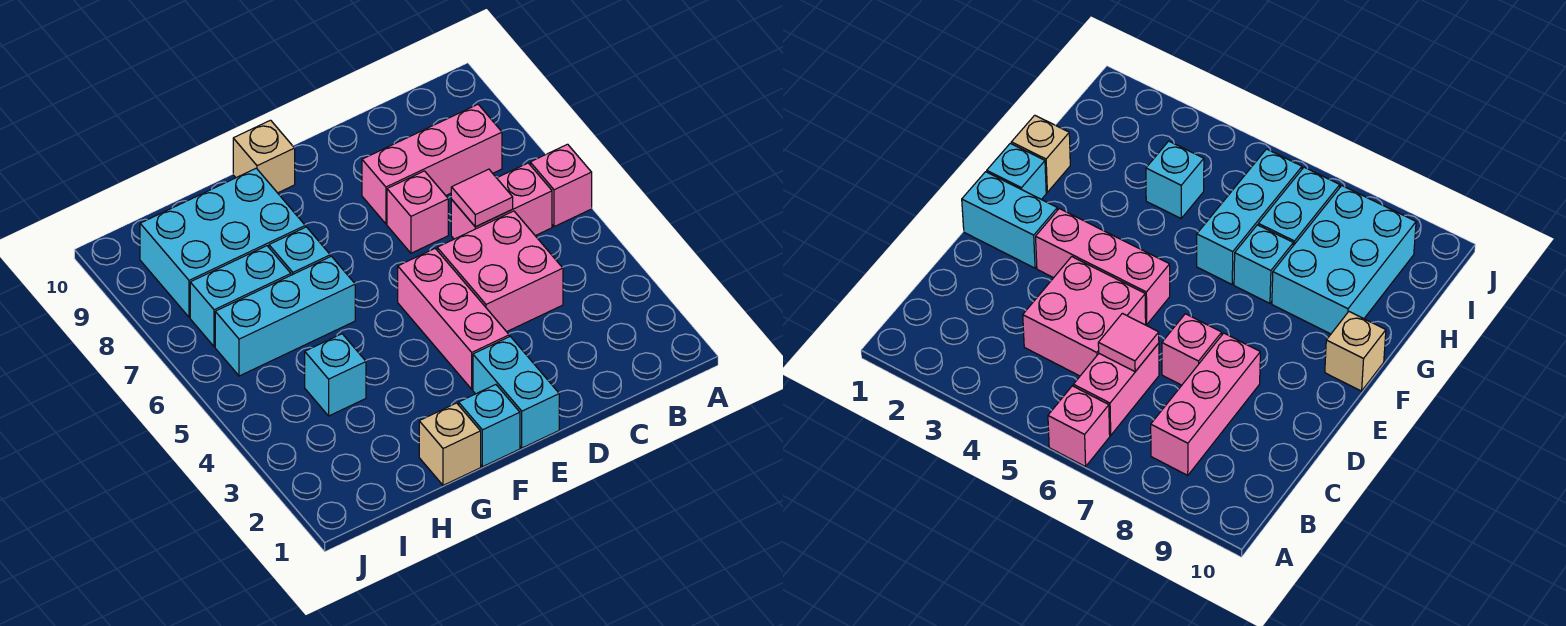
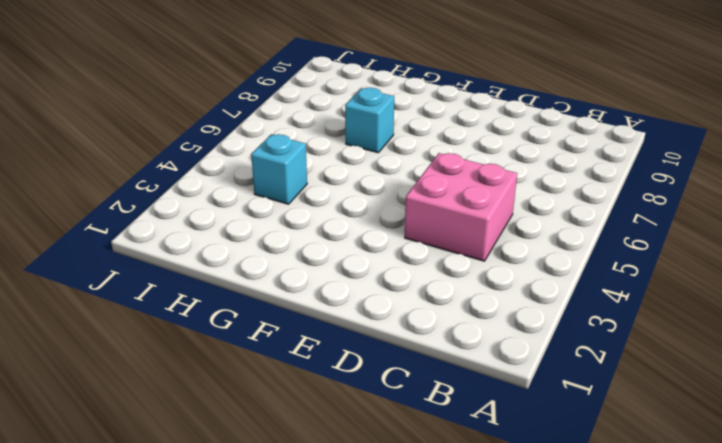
none -> pink 1x1 brick [530,144,592,227]
none -> pink 1x2 brick [451,163,552,239]
none -> pink 1x3 brick [362,105,502,224]

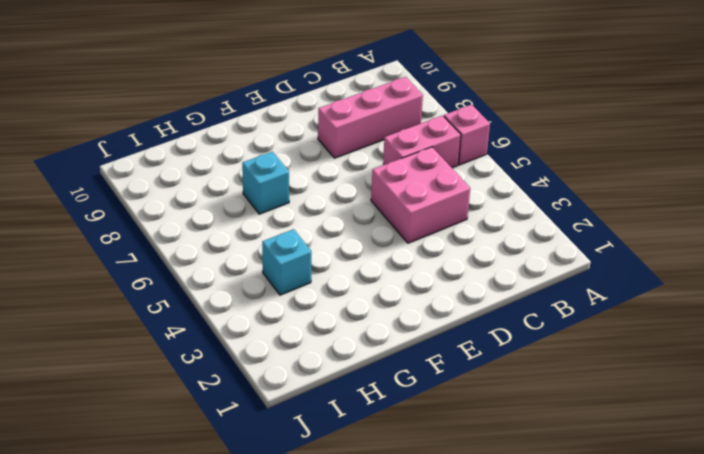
none -> pink 1x1 brick [387,171,448,253]
none -> cyan 1x2 brick [473,336,559,448]
none -> pink 1x3 brick [398,249,509,389]

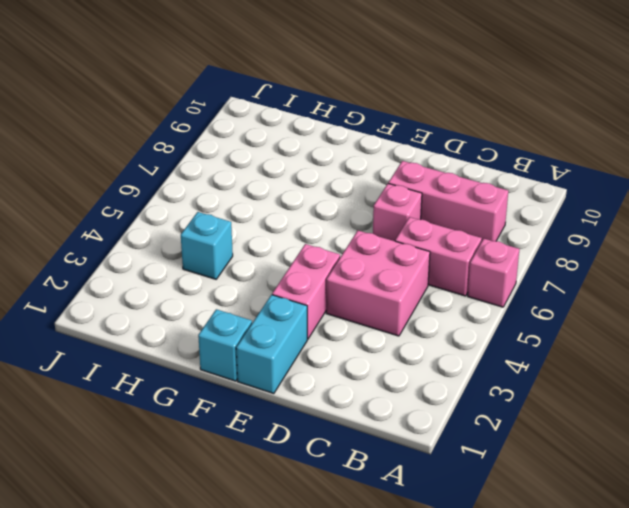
pink 1x2 brick [272,244,340,339] -> pink 1x3 brick [398,249,509,389]
none -> tan 1x1 brick [233,120,295,193]
none -> tan 1x1 brick [419,403,481,485]
none -> cyan 1x3 brick [215,256,355,376]

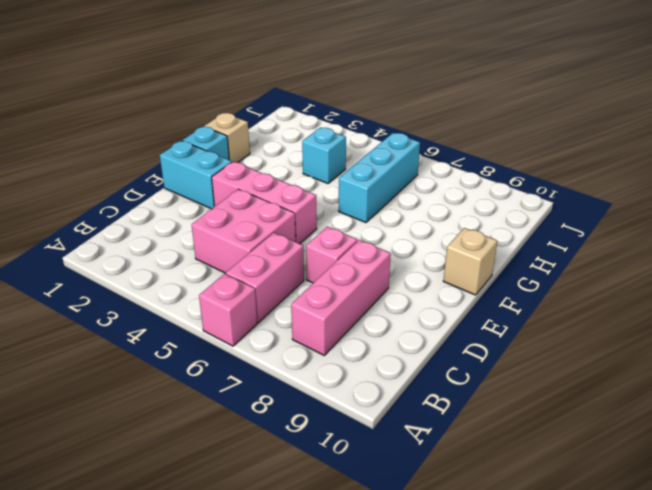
none -> cyan 1x1 brick [269,227,330,275]
none -> cyan 2x3 brick [140,168,305,317]
none -> cyan 1x2 brick [190,246,291,347]

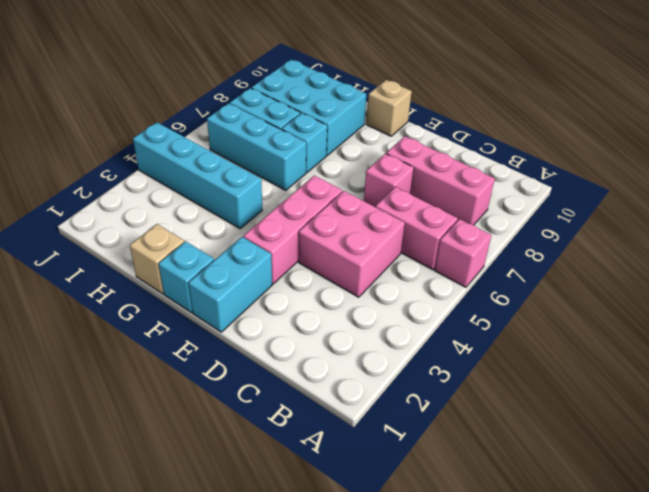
cyan 1x4 brick [133,122,262,228] -> cyan 1x1 brick [305,334,366,416]
none -> pink 1x1 tile [451,169,513,227]

